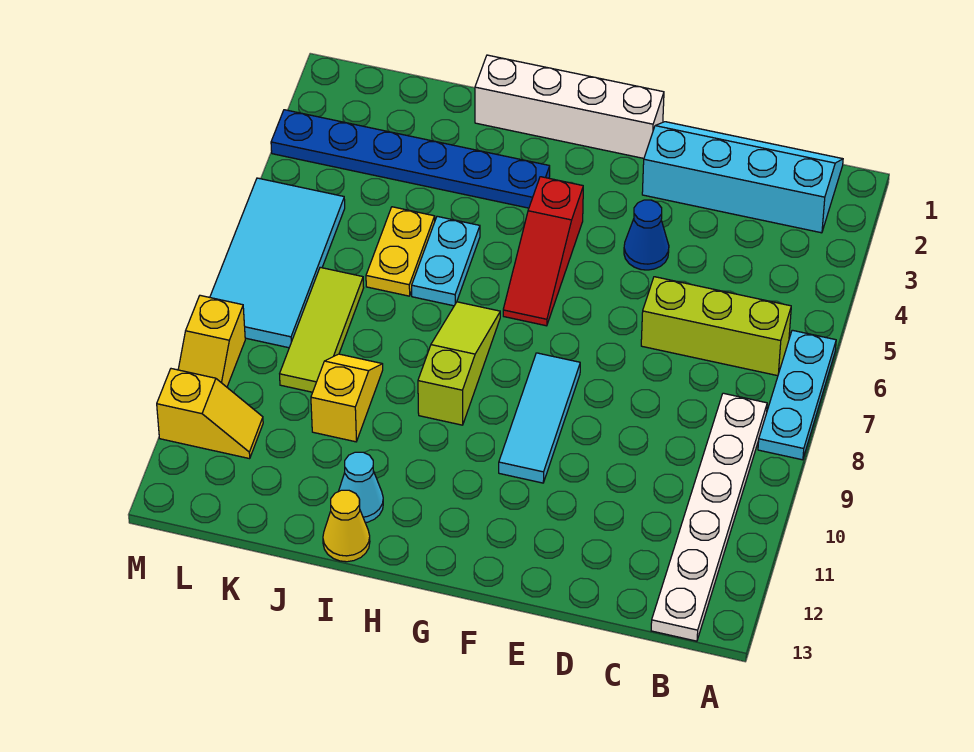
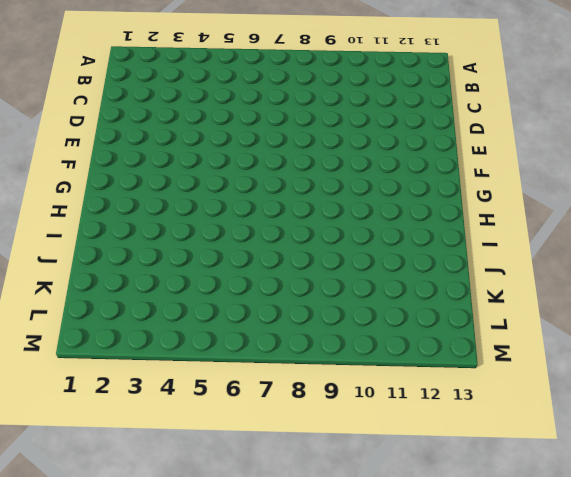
none -> cyan 1x3 plate [758,330,836,460]
none -> cyan 2x4 slope [642,122,843,233]
none -> lime 1x3 brick [641,277,791,376]

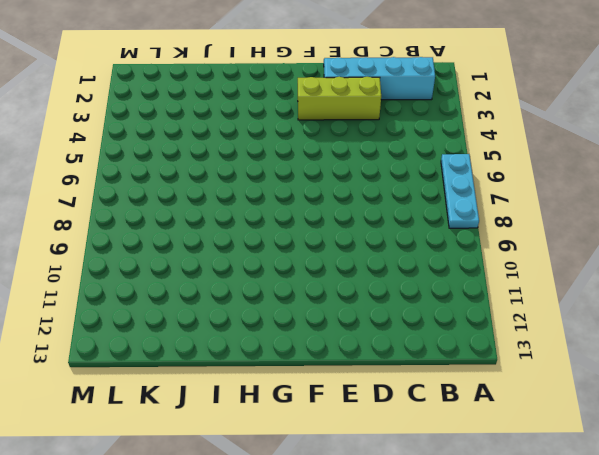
lime 1x3 brick [298,77,381,120] -> lime 1x3 brick moved to [641,277,791,376]
none -> white 1x6 plate [651,393,767,641]
none -> blue 1x1 cone [624,200,669,270]
none -> white 1x4 brick [475,55,664,158]

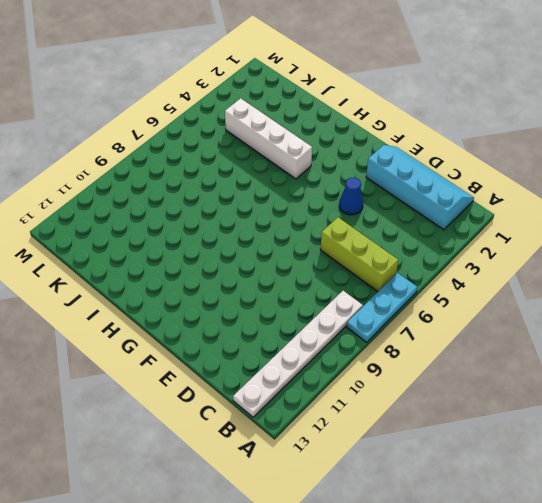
white 1x4 brick [225,98,312,179] -> white 1x4 brick moved to [475,55,664,158]
none -> cyan 1x3 tile [499,353,580,483]
none -> red 1x3 slope [503,177,583,326]
none -> blue 1x6 plate [271,110,550,208]

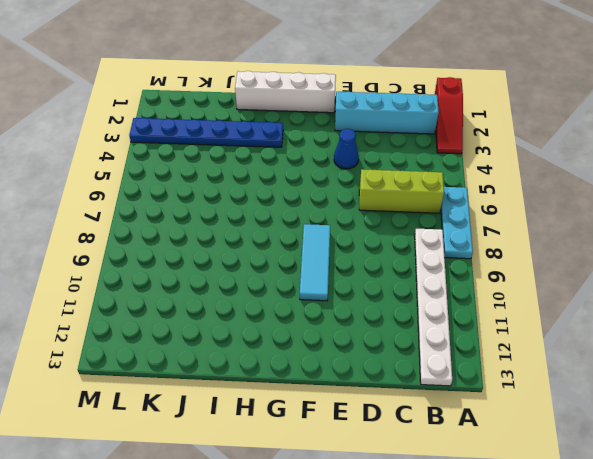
red 1x3 slope [435,77,463,154] -> red 1x3 slope moved to [503,177,583,326]
none -> lime 1x3 slope [418,302,500,425]
none -> cyan 1x2 plate [412,216,480,306]
none -> cyan 1x1 cone [339,452,383,523]

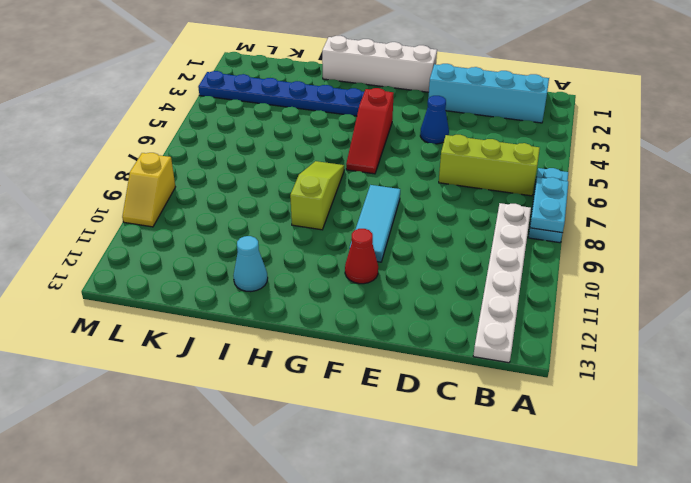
cyan 1x2 plate [530,177,568,233] -> cyan 1x2 plate moved to [412,216,480,306]
red 1x1 cone [345,229,378,284] -> none
none -> yellow 1x1 cone [323,490,370,562]
none -> yellow 1x2 plate [366,207,435,296]
none -> yellow 1x2 slope [311,354,383,442]

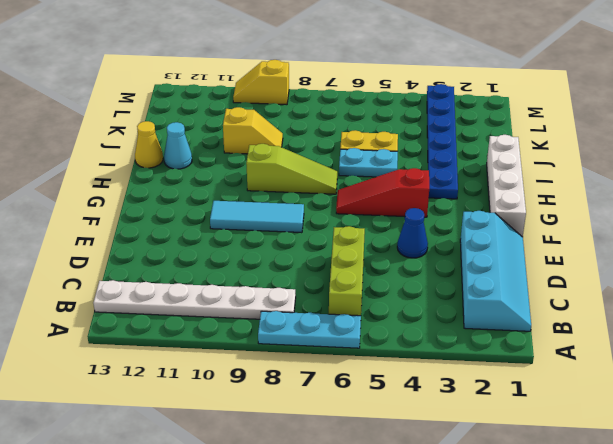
none -> lime 1x3 tile [280,267,364,392]
none -> cyan 2x4 tile [210,178,345,348]
none -> yellow 1x2 slope [157,369,263,459]

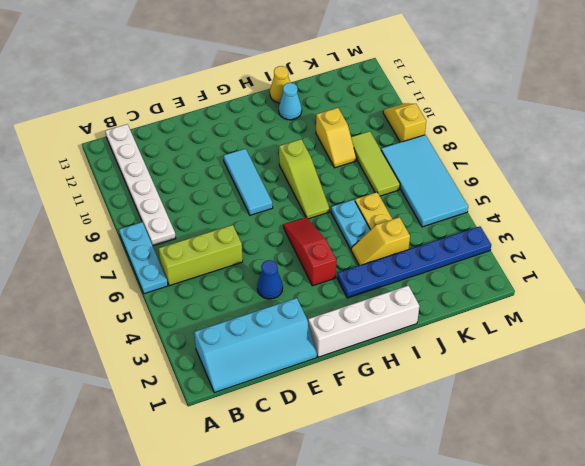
yellow 1x2 slope [351,217,410,266] -> yellow 1x2 slope moved to [157,369,263,459]

